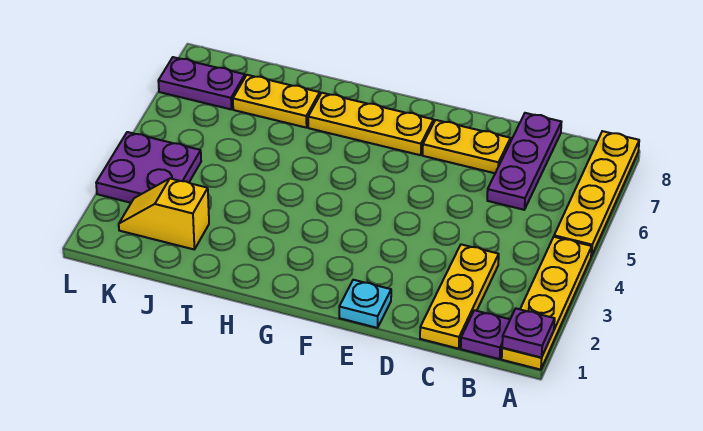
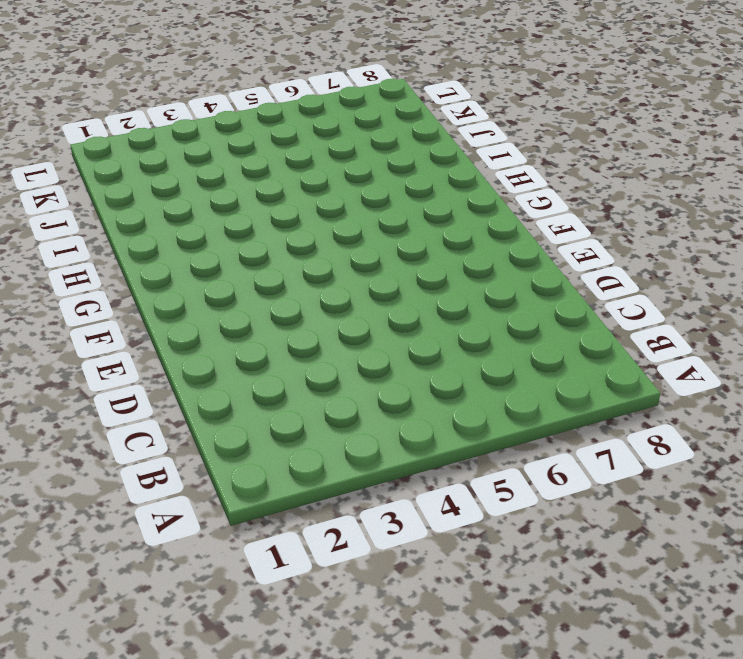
none -> yellow 1x4 plate [502,237,592,370]
none -> yellow 1x4 plate [554,131,639,256]
none -> purple 1x1 plate [461,310,510,359]

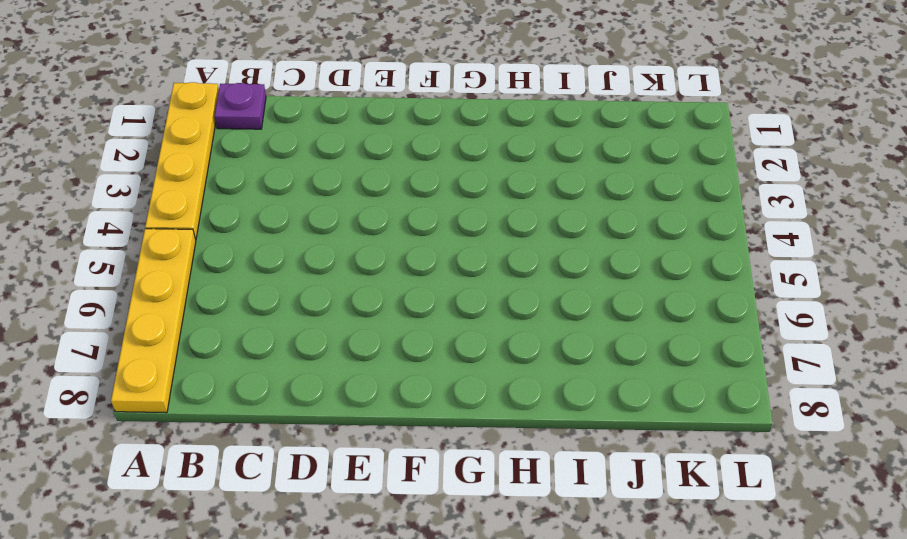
none -> yellow 1x3 plate [420,244,499,349]
none -> purple 1x3 plate [487,113,561,210]
none -> yellow 1x2 plate [423,120,511,173]

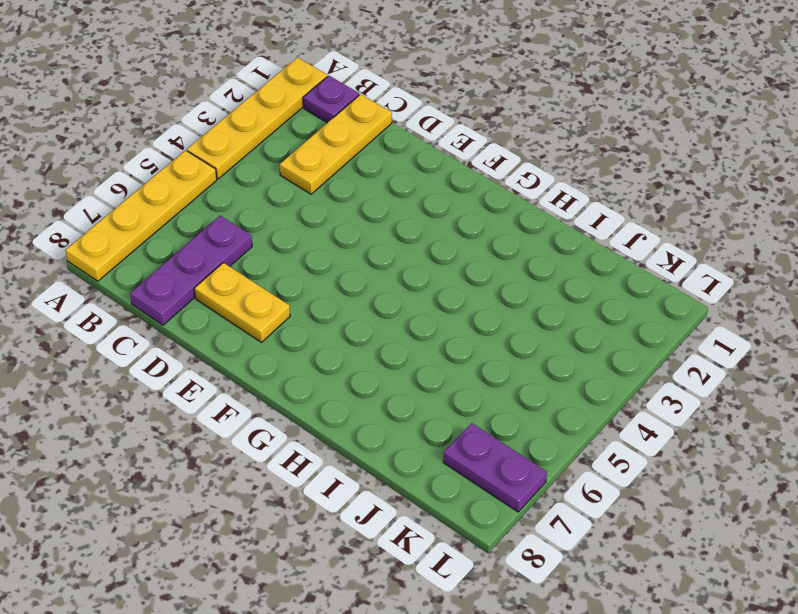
none -> cyan 1x1 plate [339,280,391,328]
none -> yellow 1x3 plate [308,93,434,155]
none -> yellow 1x2 plate [233,75,320,128]

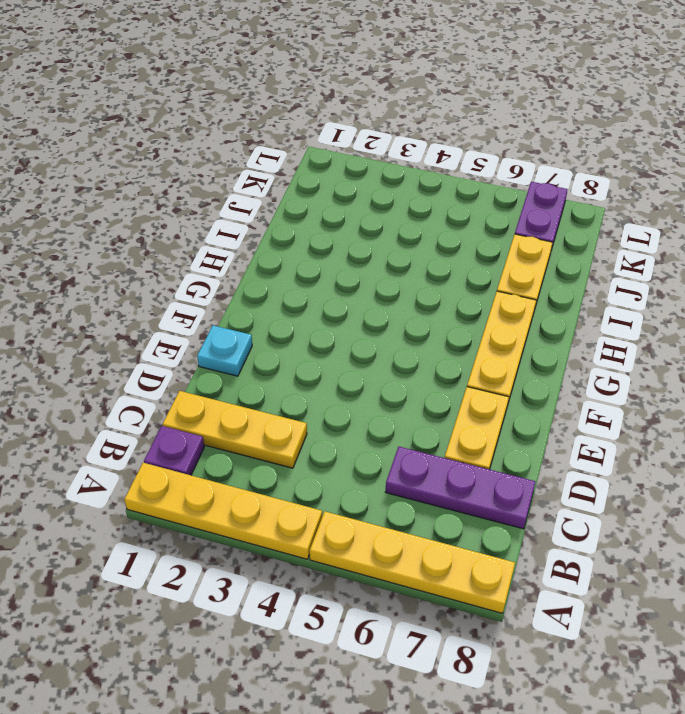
none -> yellow 1x2 slope [119,179,209,249]
none -> purple 2x2 plate [96,132,201,203]
none -> purple 1x1 plate [502,309,555,358]

